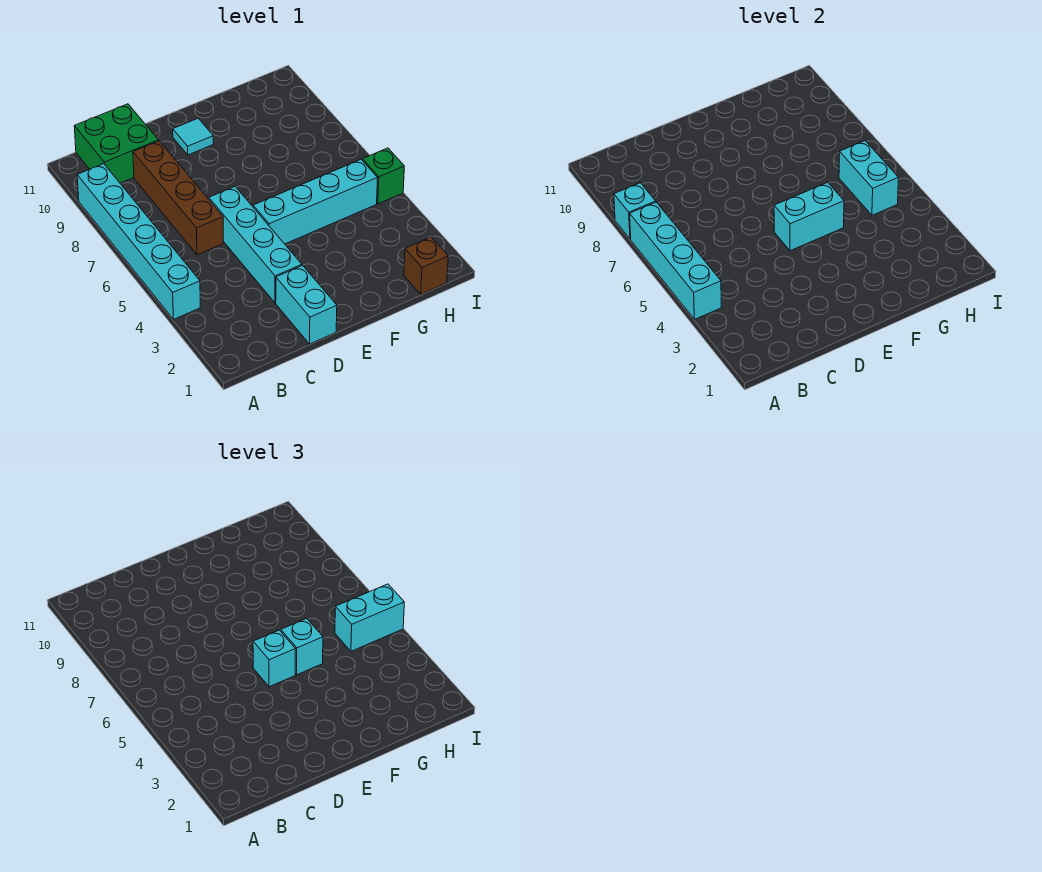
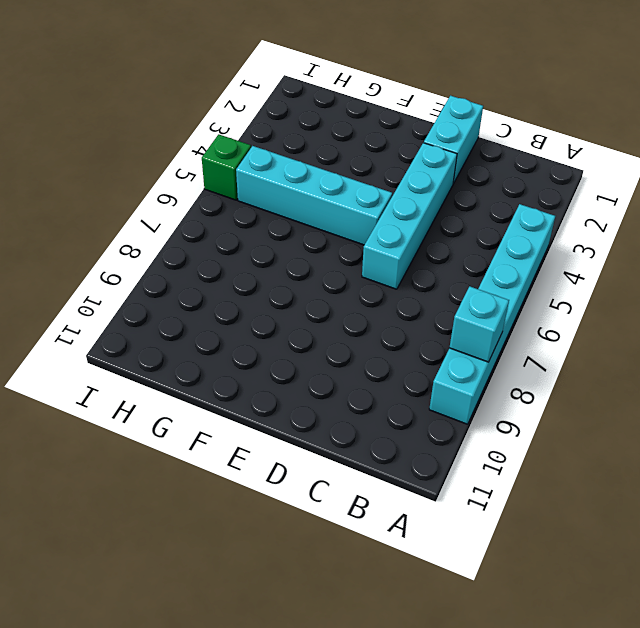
none -> green 2x2 brick [74,104,159,183]
none -> brown 1x4 brick [133,141,223,255]
none -> cyan 1x1 tile [173,118,214,155]

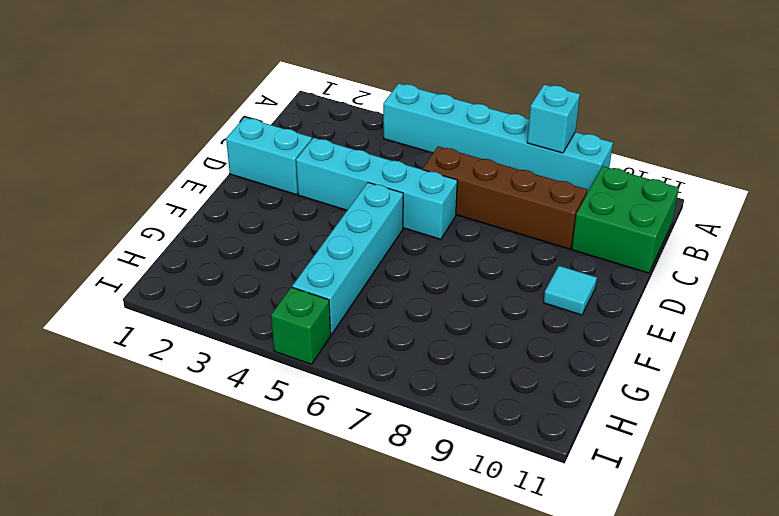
none -> brown 1x1 brick [404,237,448,294]
none -> cyan 1x4 brick [630,202,721,319]
none -> cyan 1x2 brick [774,183,844,251]

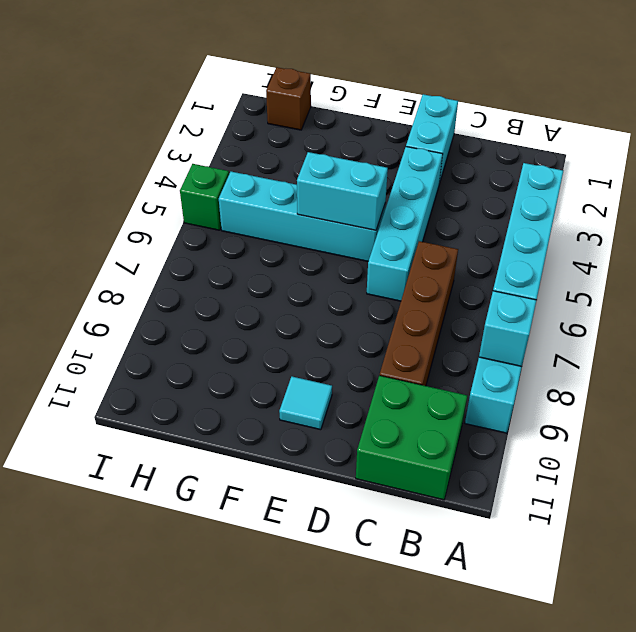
none -> cyan 1x2 brick [839,141,898,215]
none -> cyan 1x1 brick [253,630,296,687]
none -> cyan 1x1 brick [280,619,323,675]

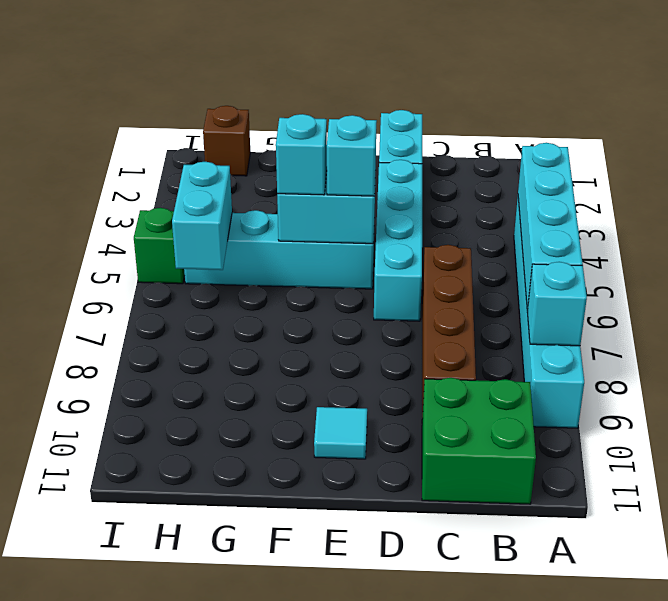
none -> cyan 1x2 brick [335,584,404,651]

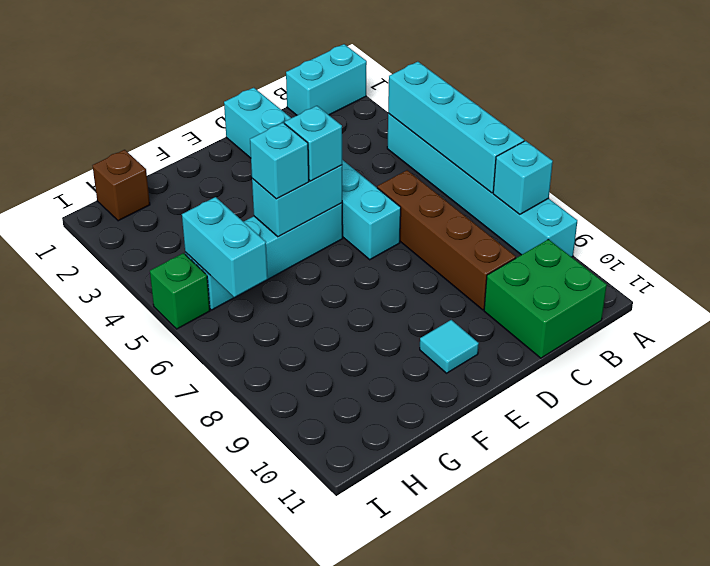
cyan 1x2 brick [286,44,367,115] -> cyan 1x2 brick moved to [335,584,404,651]

